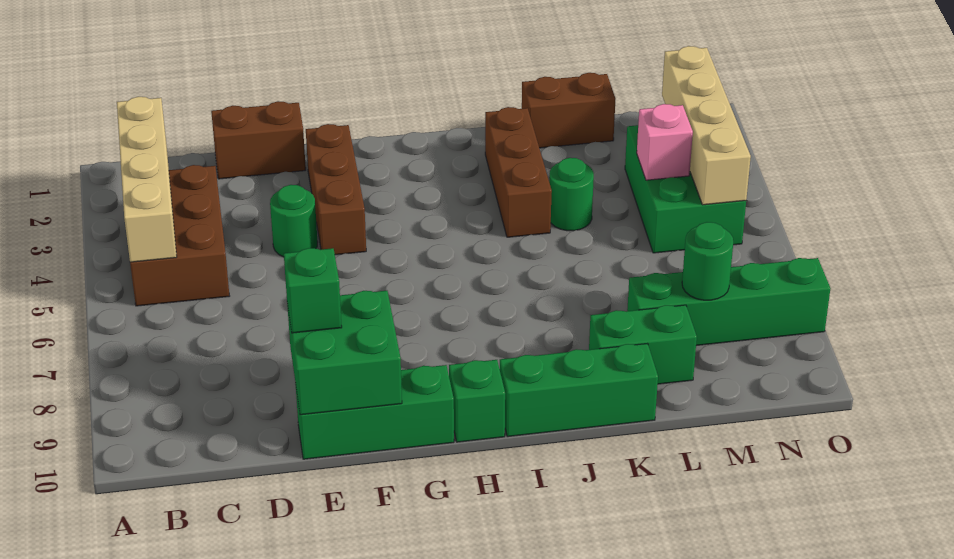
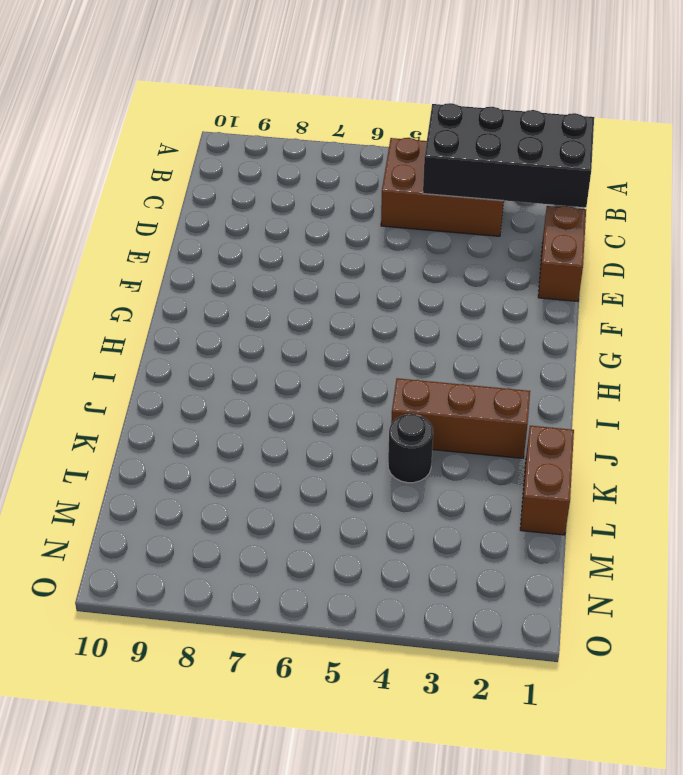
black 2x4 brick [423,103,594,207] -> tan 1x4 brick [117,97,177,262]
black 1x1 round brick [388,414,433,483] -> green 1x1 round brick [549,158,594,231]
none -> green 1x1 round brick [270,185,318,257]
none -> green 1x3 brick [295,365,454,459]
none -> brown 1x3 brick [306,124,366,255]

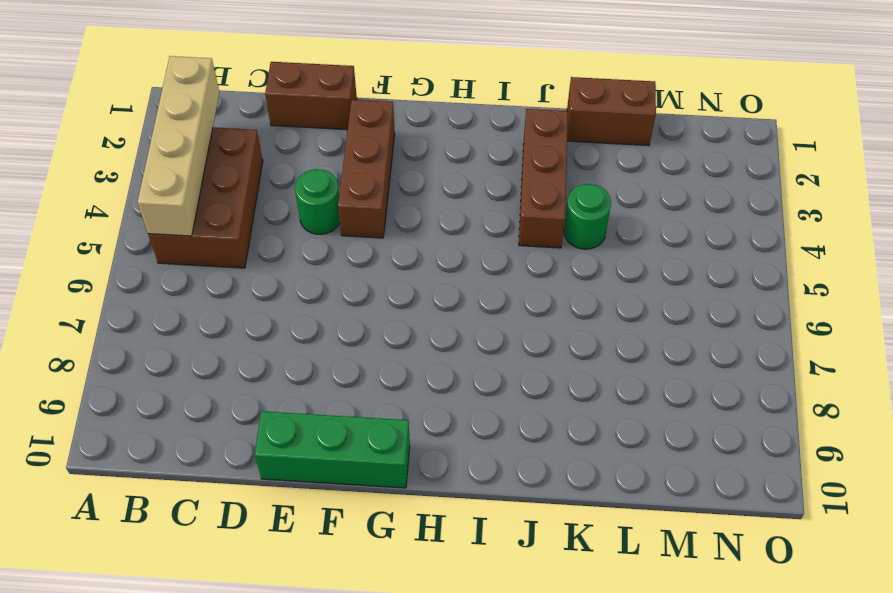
none -> green 1x1 brick [449,360,505,442]
none -> green 1x3 brick [500,344,658,437]
none -> green 1x2 brick [589,305,697,384]

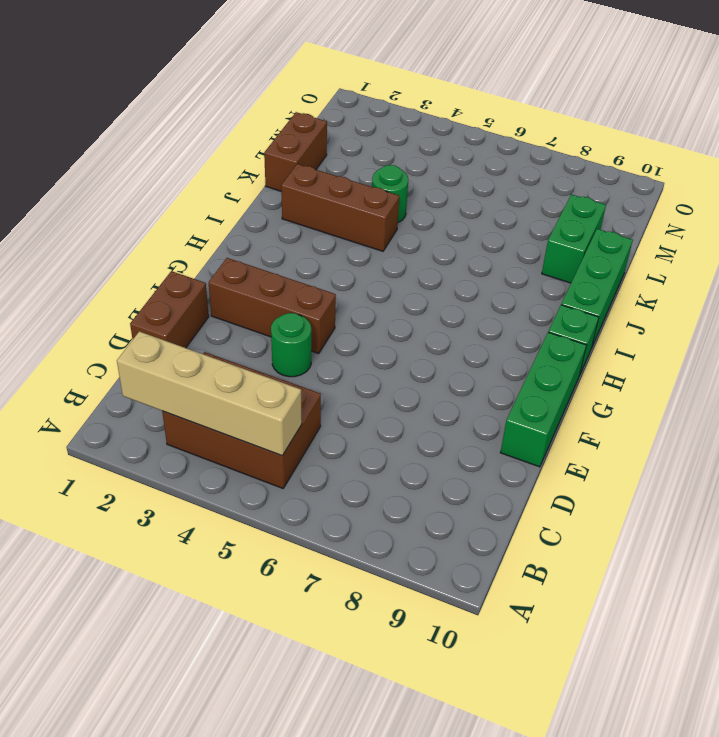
none -> green 1x4 brick [627,258,831,346]
none -> green 2x3 brick [625,125,746,253]
none -> green 2x2 brick [287,291,402,415]

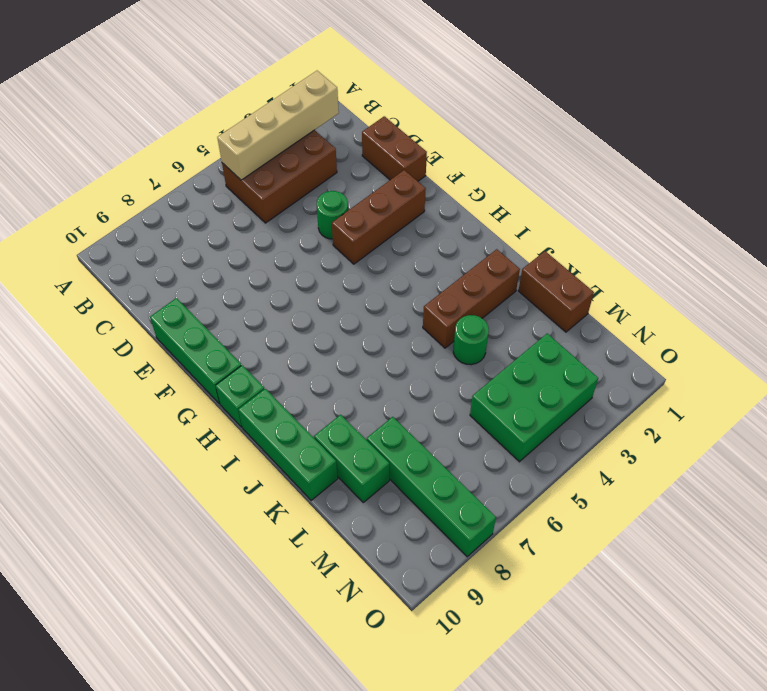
none -> green 2x2 brick [287,291,402,415]
none -> pink 1x1 brick [637,104,693,180]
none -> green 1x1 round brick [682,222,733,300]

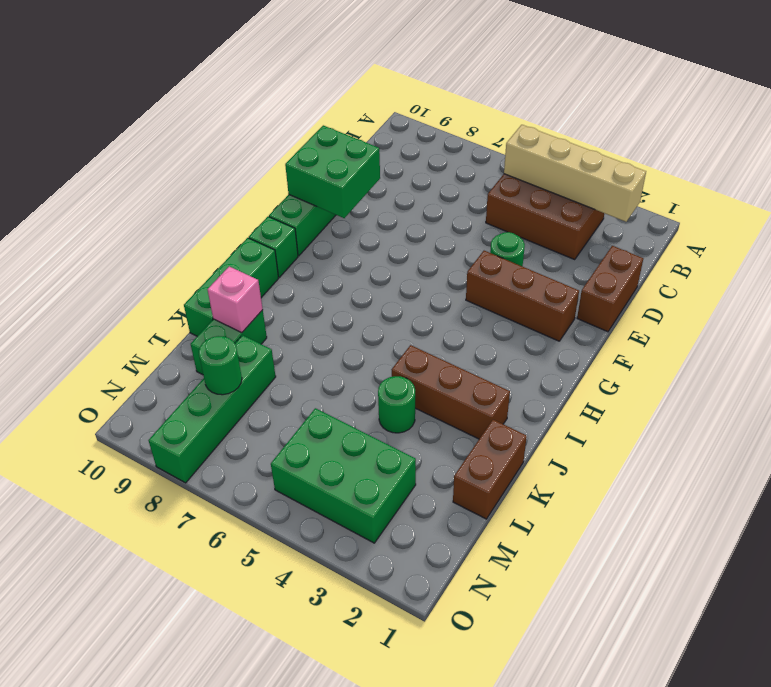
pink 1x1 brick [207,266,263,332] -> pink 1x1 brick moved to [637,104,693,180]
none -> tan 1x4 brick [662,46,751,205]
none -> green 1x1 brick [284,248,342,333]

